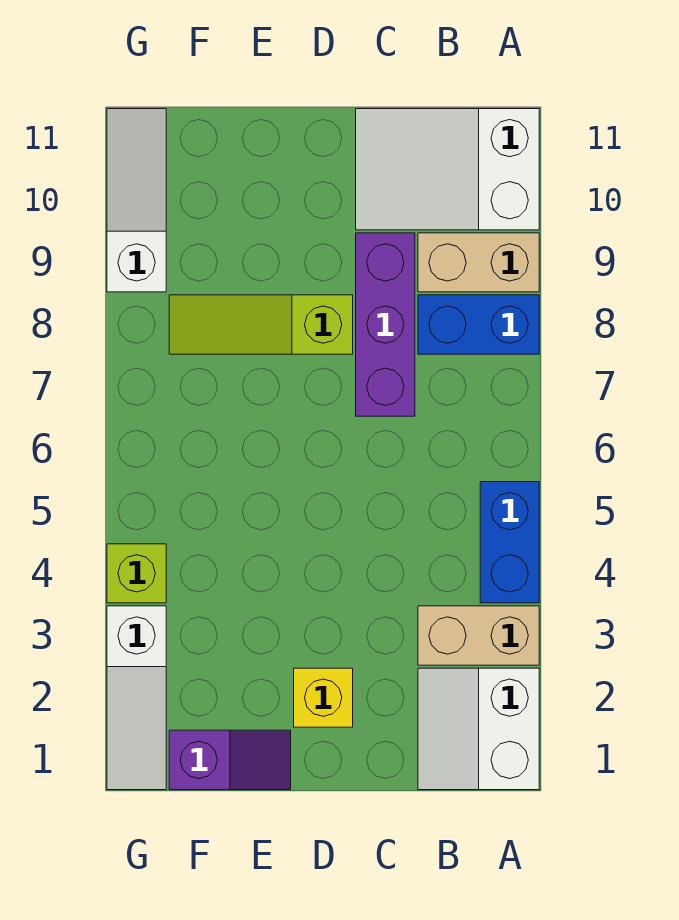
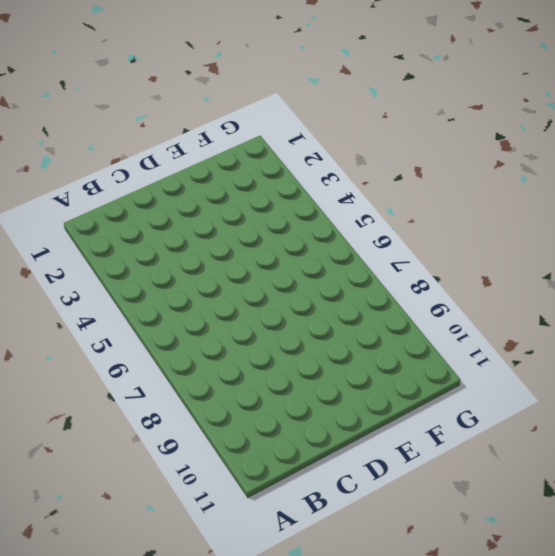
none -> white 2x2 slope [418,668,539,790]
none -> tan 1x2 brick [418,606,539,665]
none -> blue 1x2 brick [480,482,539,603]

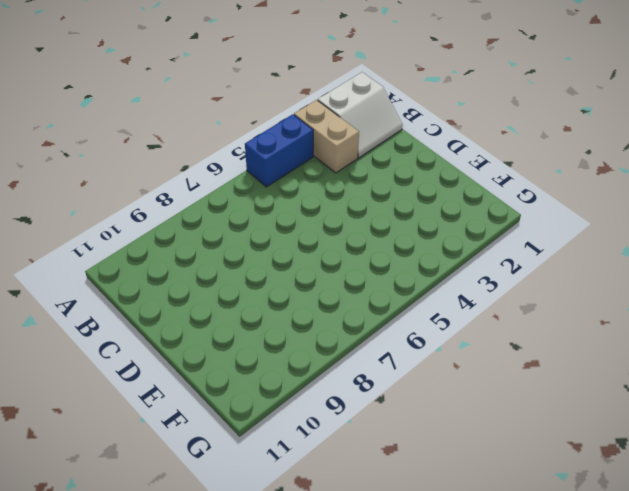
none -> blue 1x2 brick [418,295,539,354]
none -> tan 1x2 brick [418,233,539,292]
none -> white 2x3 slope [356,109,539,230]

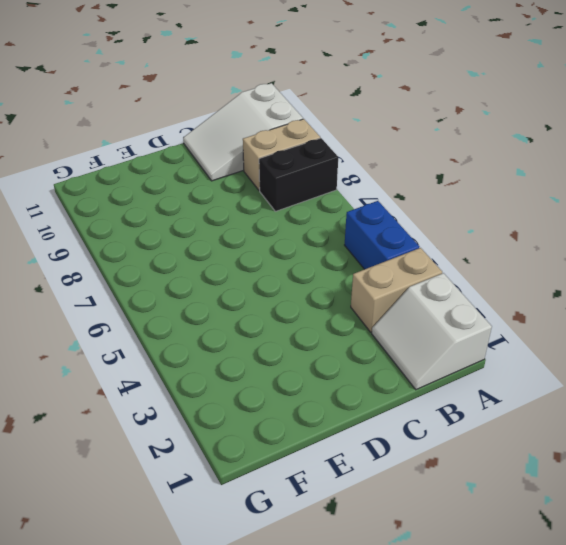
black 1x2 brick [259,138,338,211] -> blue 1x2 brick [418,295,539,354]
none -> purple 1x3 brick [356,233,415,416]
none -> yellow 1x1 brick [294,668,353,727]
none -> lime 1x3 slope [169,295,353,354]

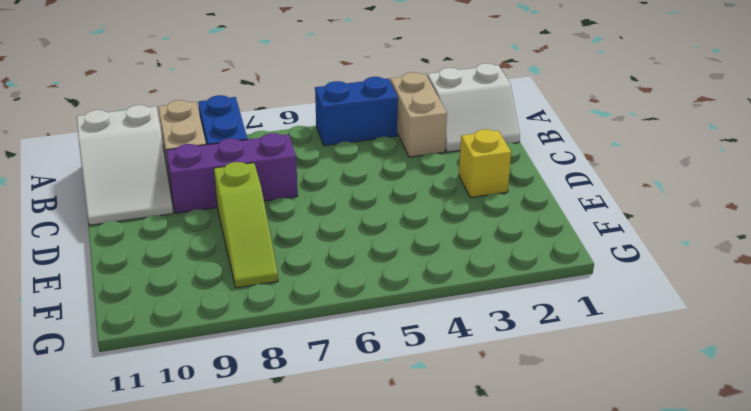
none -> purple 1x2 slope [169,730,291,790]
none -> white 1x3 slope [107,606,166,790]
none -> lime 1x1 brick [107,544,166,603]

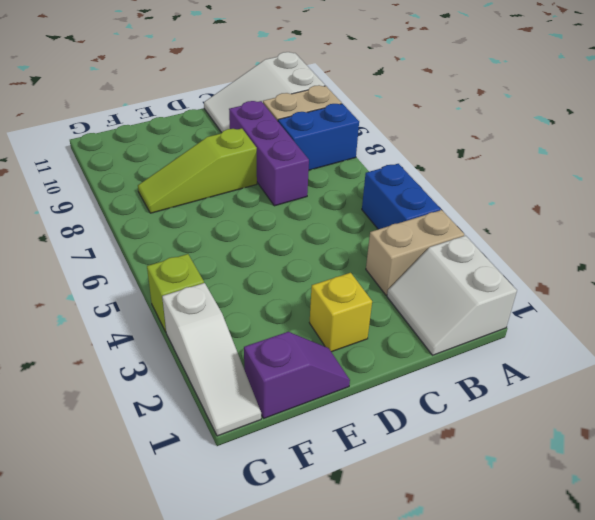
none -> white 1x3 slope [107,109,166,292]

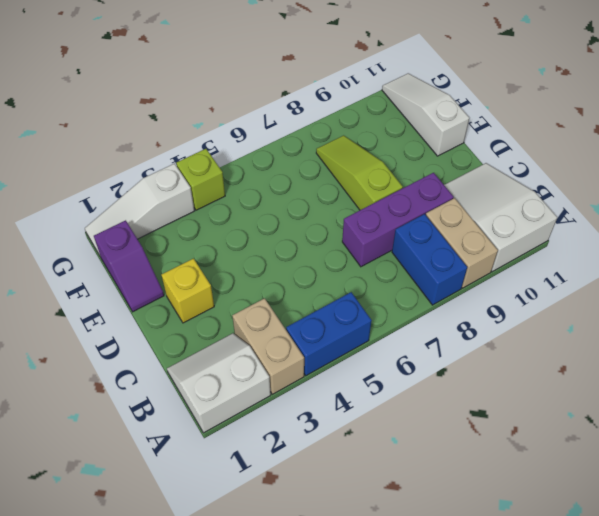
white 1x3 slope [382,73,469,156] -> white 1x3 slope turned to [107,109,166,292]

